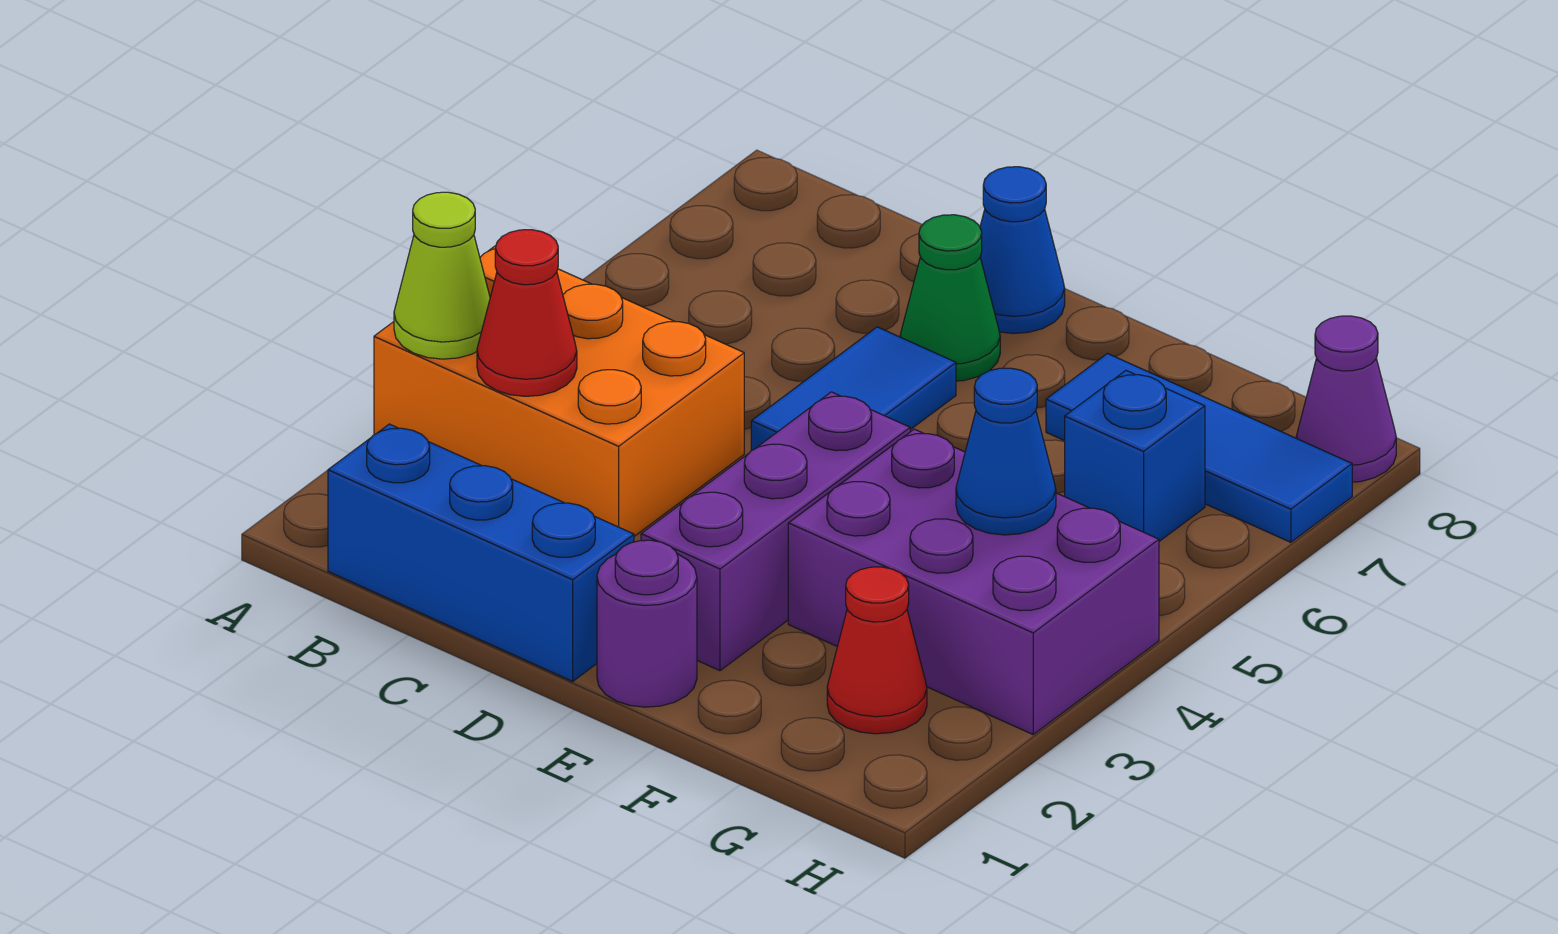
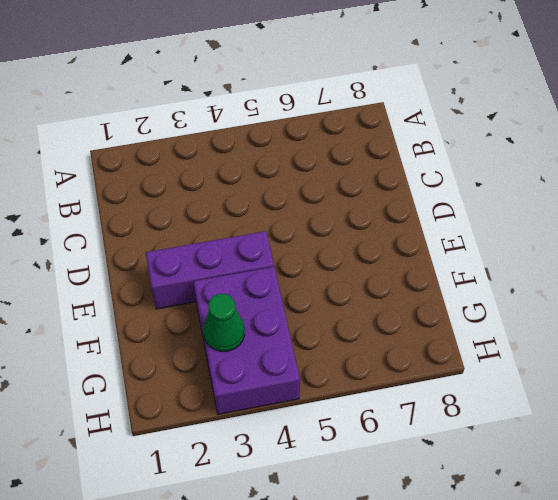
green 1x1 cone [203,294,245,351] -> green 1x1 cone moved to [900,215,1000,381]
none -> orange 2x3 brick [374,246,744,536]
none -> blue 1x3 brick [328,424,634,681]
none -> blue 1x2 tile [751,327,956,451]

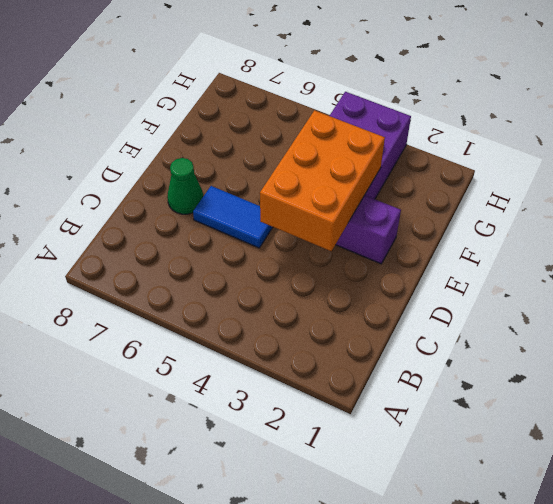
orange 2x3 brick [260,110,385,251] -> orange 2x3 brick moved to [374,246,744,536]
none -> blue 1x3 brick [328,424,634,681]
none -> blue 1x1 cone [980,167,1065,334]
none -> purple 1x1 round brick [597,540,697,707]

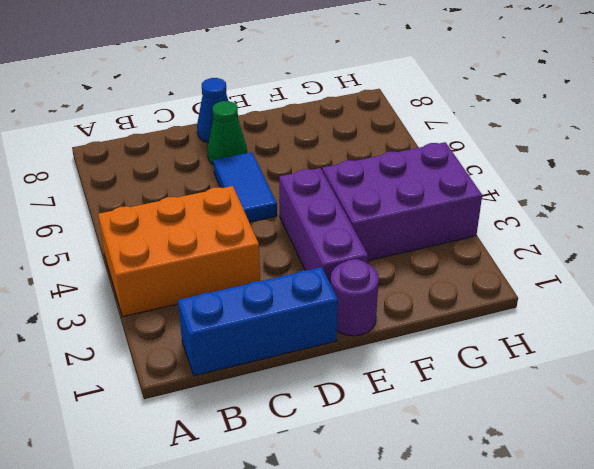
none -> blue 1x3 tile [1046,354,1352,542]
none -> red 1x1 cone [827,567,927,734]
none -> blue 1x1 brick [1065,371,1205,541]

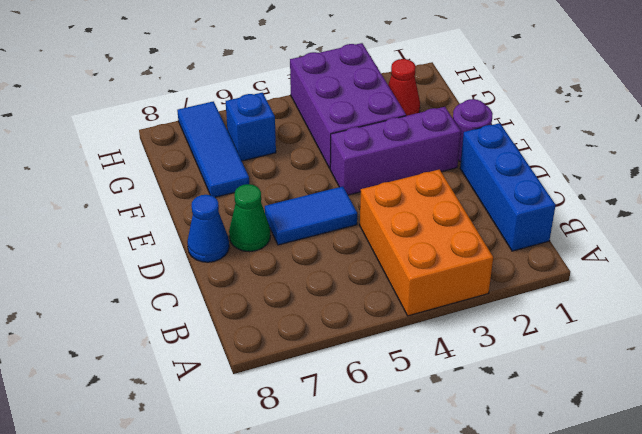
none -> purple 1x1 cone [1296,316,1396,482]
none -> lime 1x1 cone [394,192,490,359]
none -> red 1x1 cone [477,230,577,396]

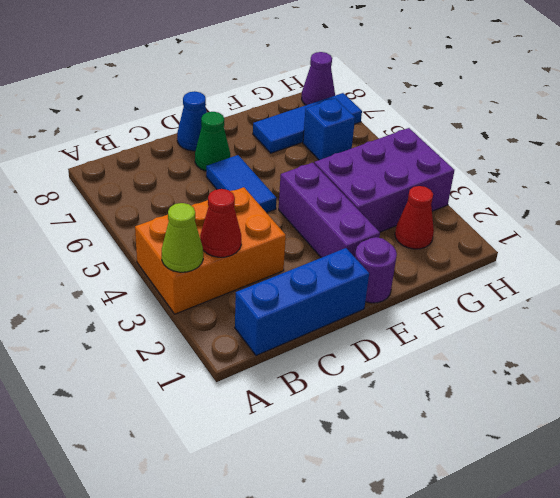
none -> blue 1x1 cone [956,368,1056,535]

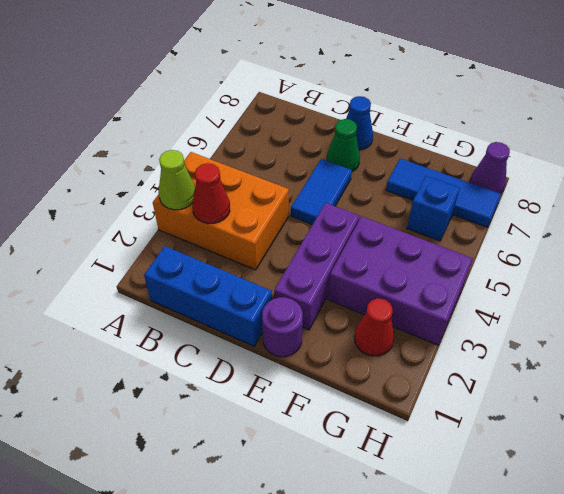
none -> blue 1x1 cone [956,368,1056,535]

